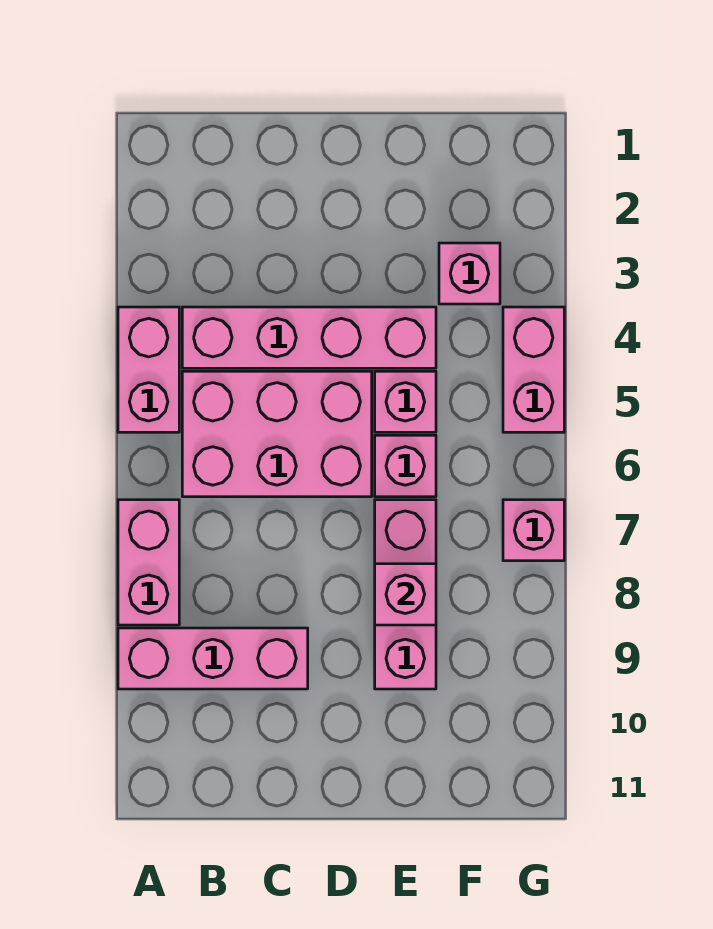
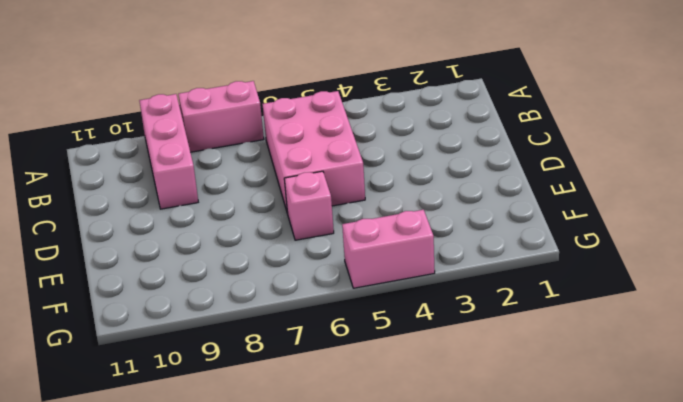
none -> pink 1x2 brick [118,307,179,432]
none -> pink 1x4 brick [182,307,436,368]
none -> pink 1x1 brick [375,371,436,432]

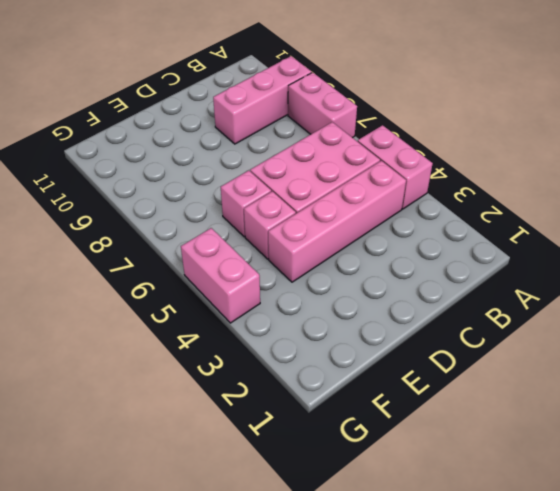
none -> pink 1x3 brick [375,500,436,689]
none -> pink 1x1 brick [439,243,500,304]
none -> pink 1x1 brick [503,500,564,561]

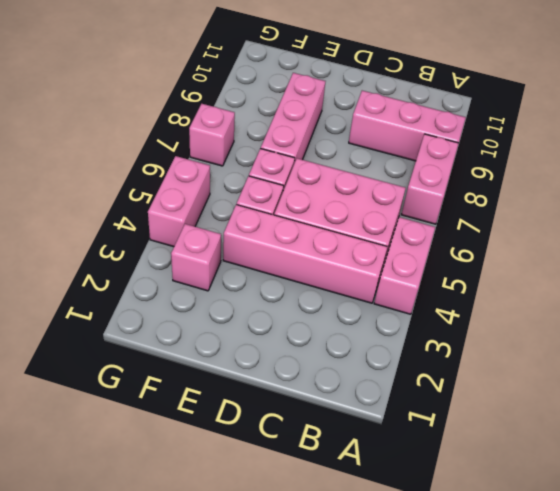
none -> pink 1x1 brick [375,564,436,625]

